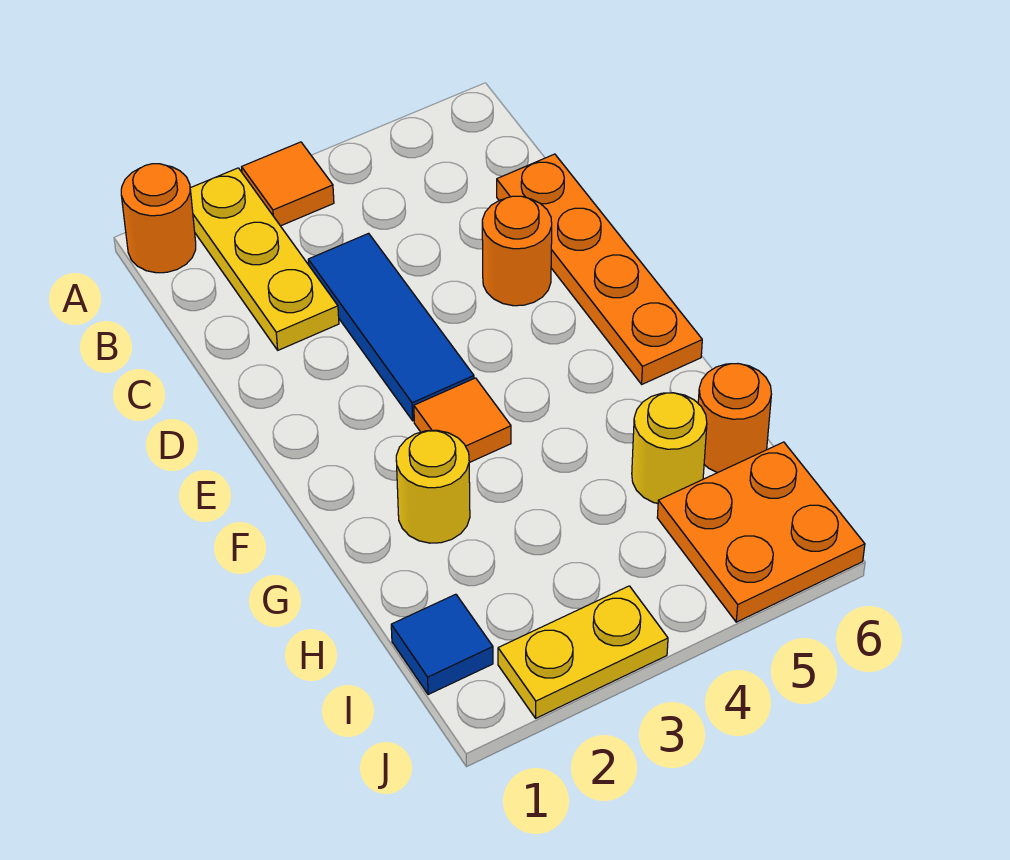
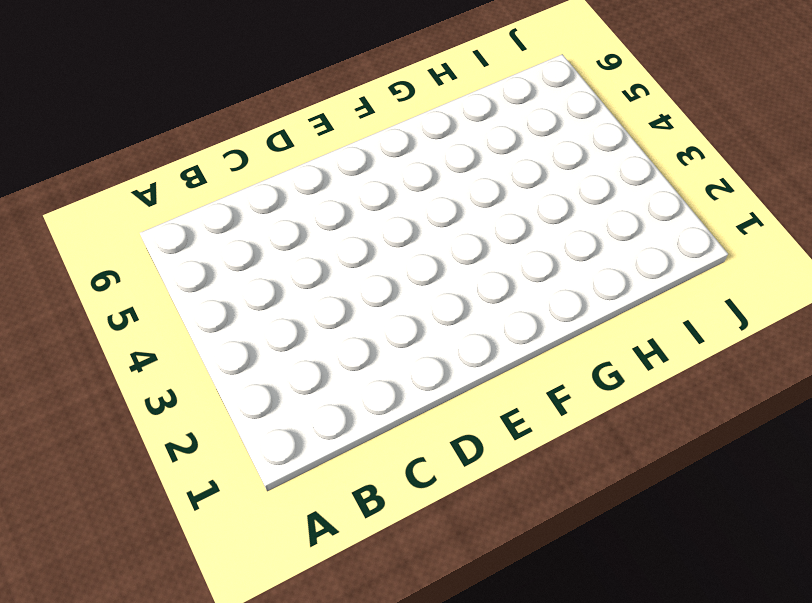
none -> orange 1x1 round brick [121,164,196,273]
none -> yellow 1x3 plate [190,168,339,350]
none -> orange 1x1 tile [242,142,334,226]

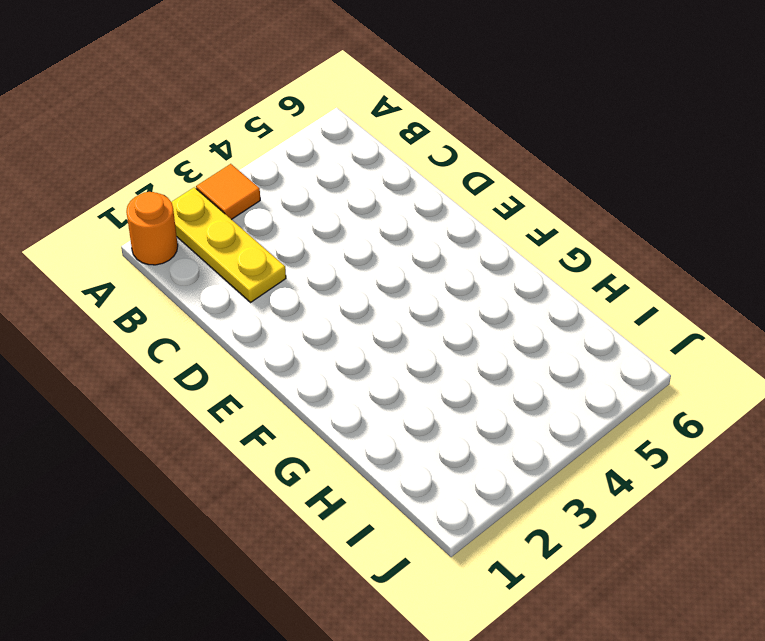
none -> blue 1x3 tile [308,233,474,421]
none -> orange 1x4 plate [497,154,702,384]
none -> orange 1x1 round brick [482,196,552,306]

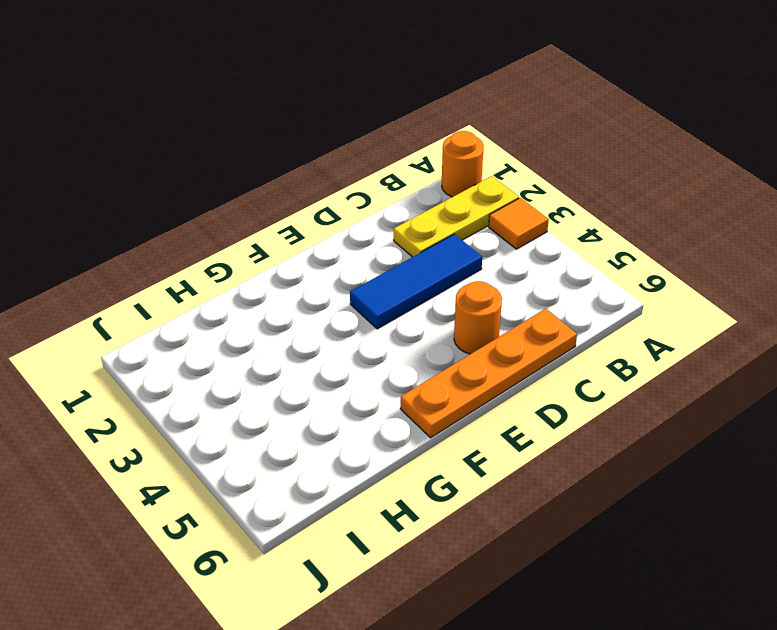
none -> orange 1x1 tile [414,378,511,463]
none -> yellow 1x1 round brick [396,430,470,543]
none -> yellow 1x1 round brick [632,393,707,503]

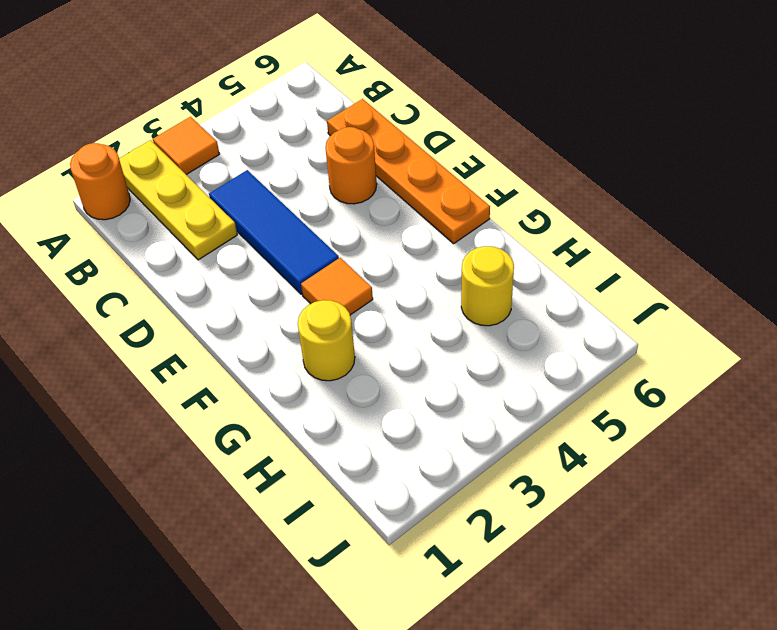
none -> orange 1x1 round brick [698,364,771,473]
none -> blue 1x1 tile [391,594,493,695]
none -> orange 2x2 plate [657,442,865,622]

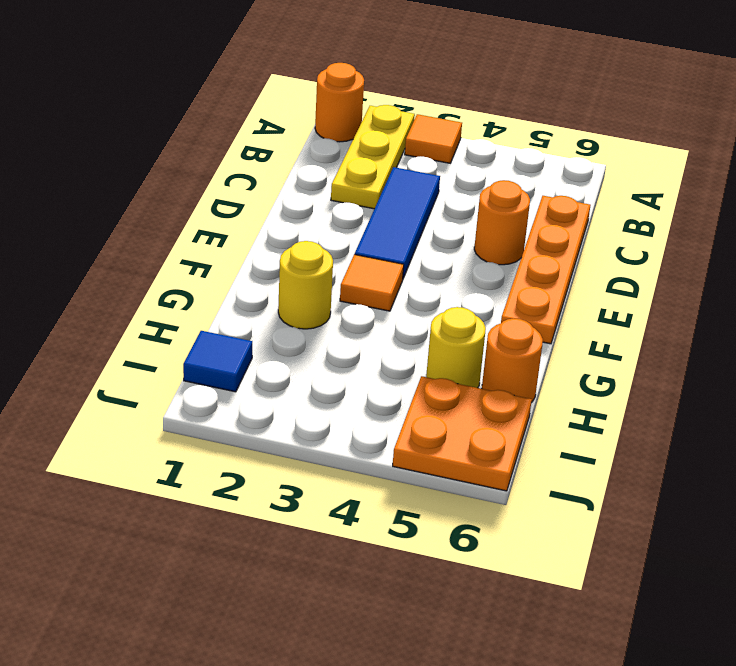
none -> yellow 1x2 plate [498,586,668,718]

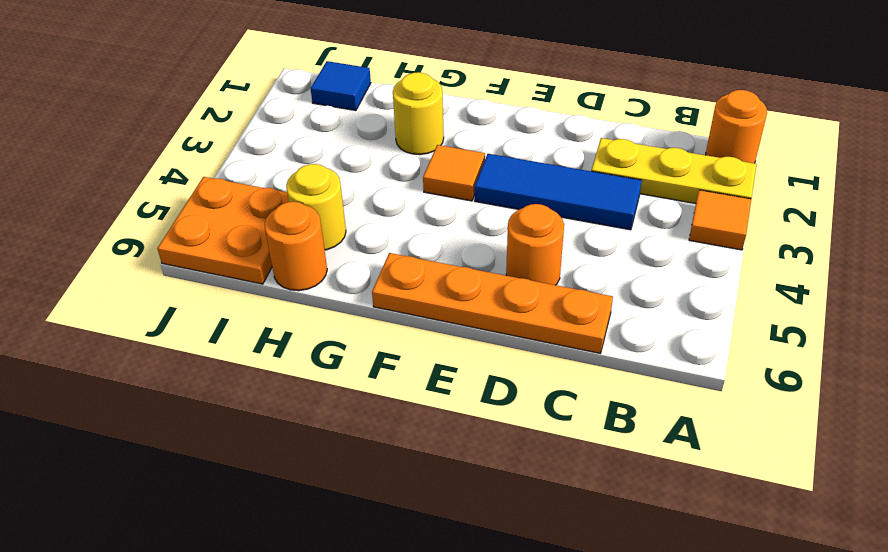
none -> yellow 1x2 plate [498,586,668,718]

